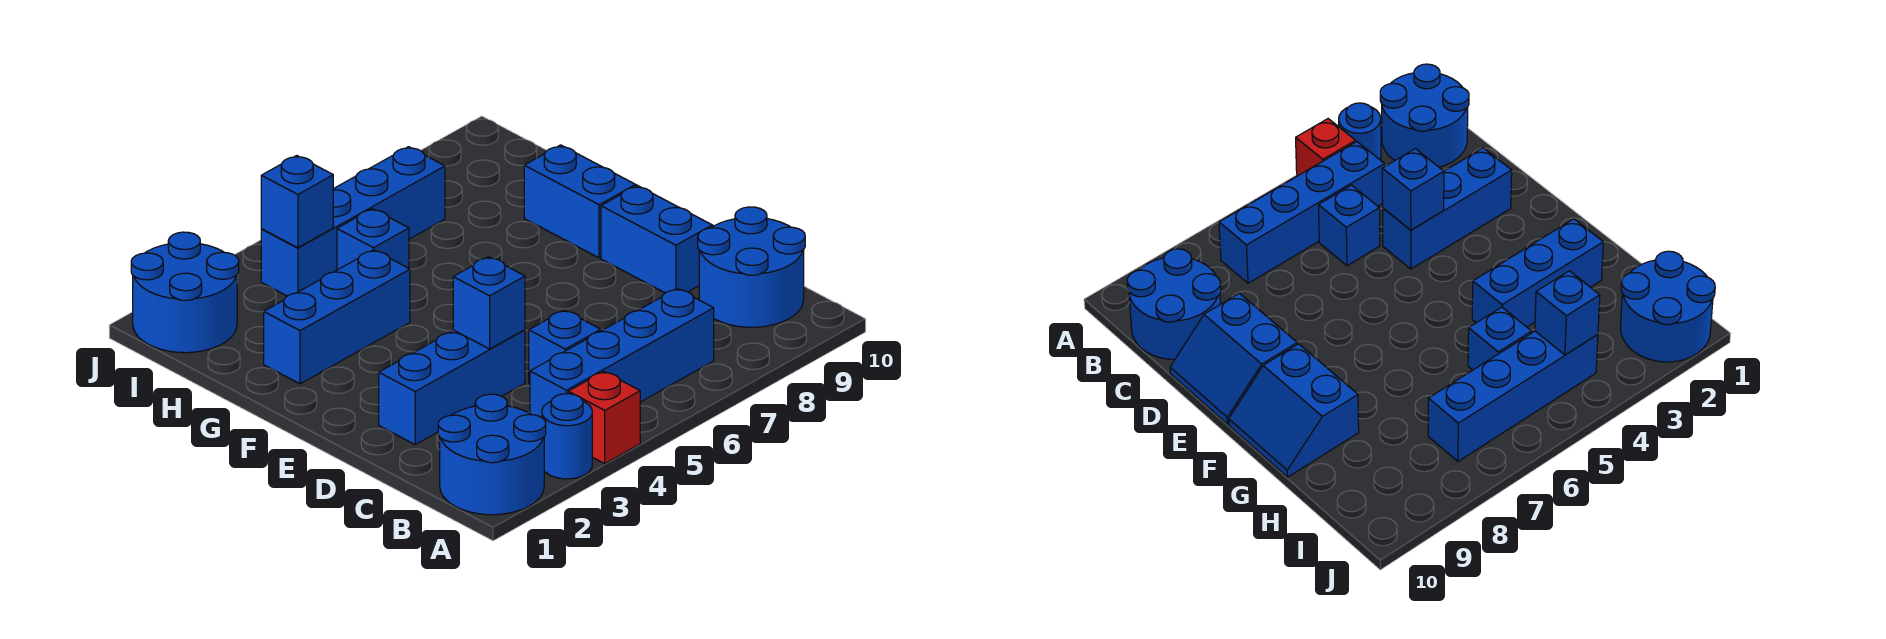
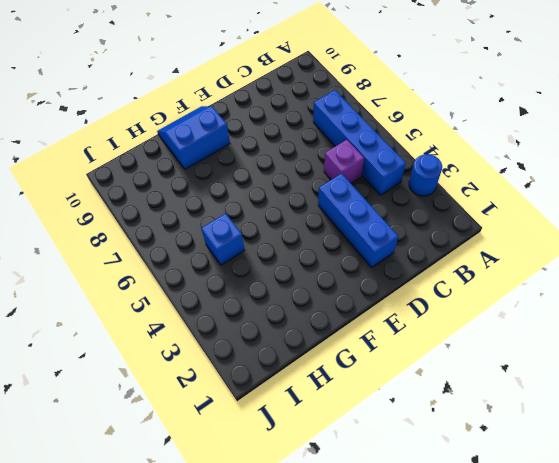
purple 1x1 brick [324,140,364,183] -> blue 1x1 brick [529,310,601,384]
none -> blue 2x2 round brick [438,394,546,515]
none -> red 1x1 brick [568,372,640,464]
none -> blue 2x2 round brick [698,207,805,327]

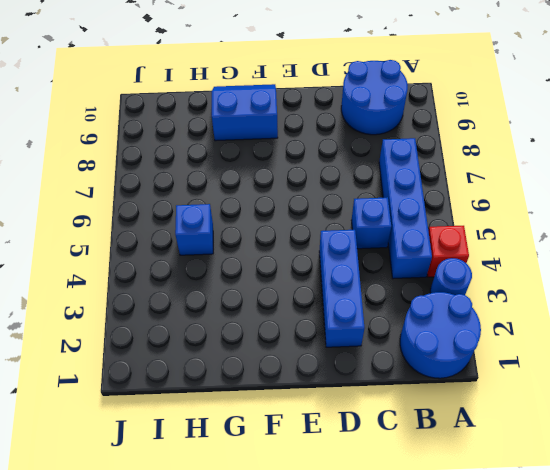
none -> blue 2x2 slope [601,185,713,293]
none -> blue 1x3 brick [264,250,410,384]
none -> blue 2x2 round brick [131,232,239,353]

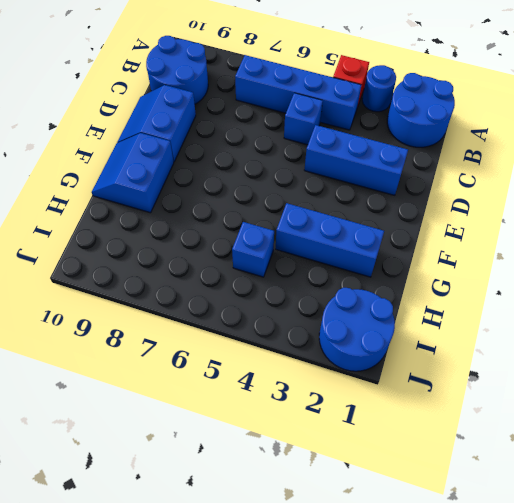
none -> blue 1x4 brick [261,147,445,296]
none -> blue 1x1 brick [453,257,525,349]
none -> blue 1x1 brick [261,156,333,248]

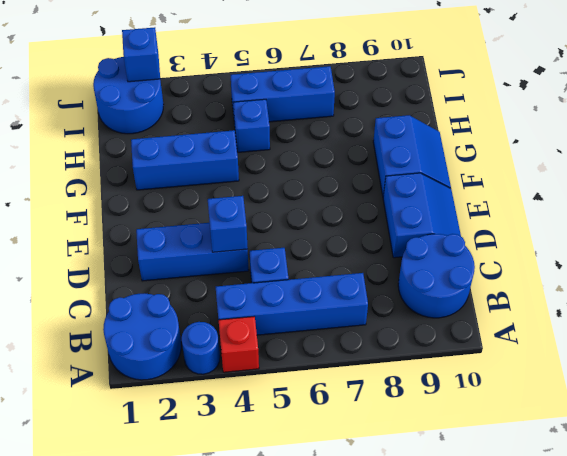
blue 1x3 brick [231,66,335,123] -> blue 1x4 brick [261,147,445,296]
blue 1x1 brick [122,27,160,82] -> blue 1x1 brick moved to [261,156,333,248]

